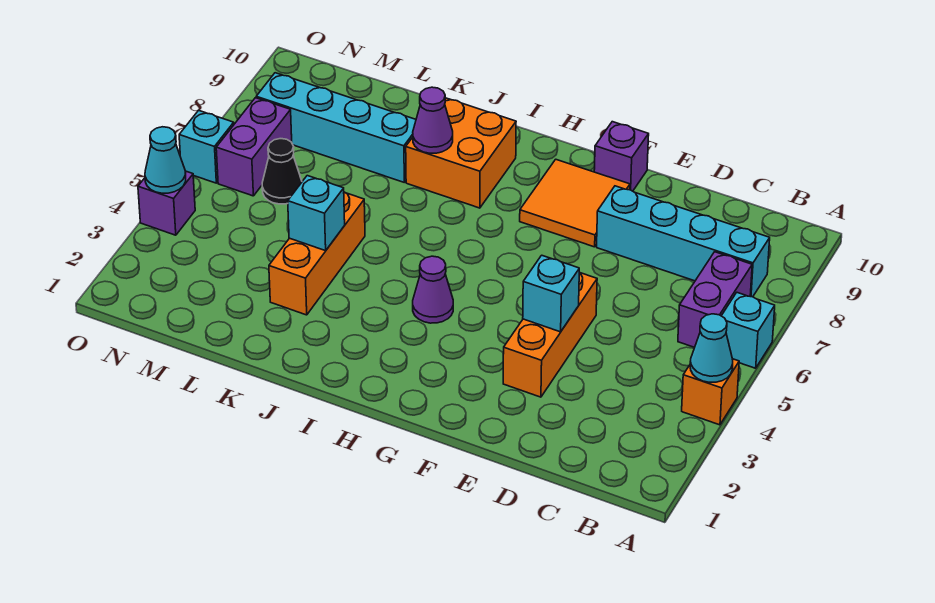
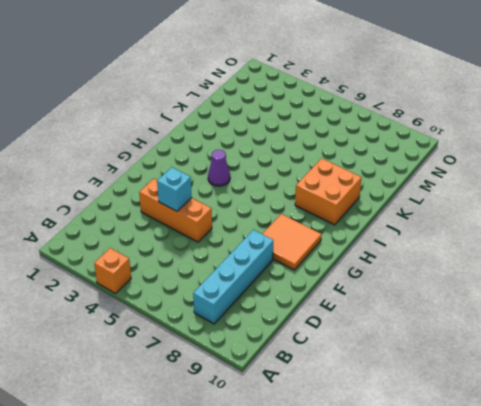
none -> cyan 1x1 brick [722,293,775,368]
none -> purple 1x2 brick [678,252,752,347]
none -> purple 1x1 brick [594,122,649,191]

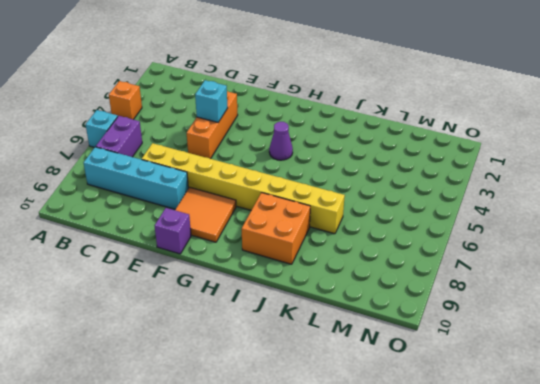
yellow 1x8 brick [142,143,345,234] -> none
none -> orange 1x3 brick [269,192,365,315]
none -> cyan 1x4 brick [256,73,416,182]
none -> black 1x1 cone [262,139,302,204]

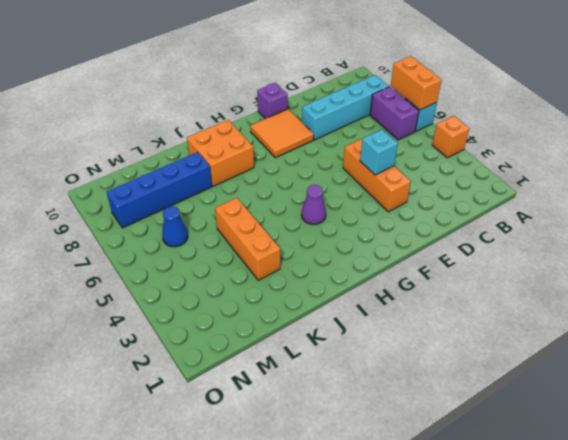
orange 1x2 brick [391,56,441,110] -> none
blue 1x4 brick [107,152,212,228] -> cyan 1x4 brick [256,73,416,182]
blue 1x1 cone [162,206,188,247] -> black 1x1 cone [262,139,302,204]
none -> purple 1x2 brick [216,98,292,196]
none -> purple 1x1 brick [138,171,195,235]
none -> cyan 1x1 brick [179,110,234,183]

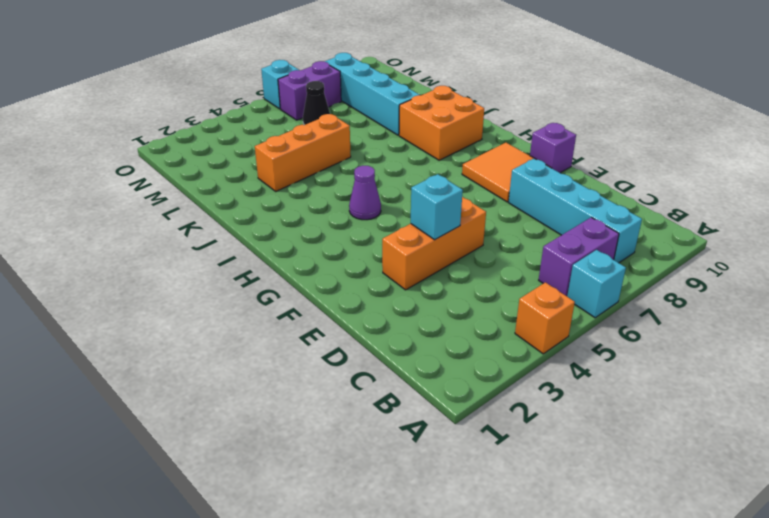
none -> purple 1x1 brick [138,171,195,235]
none -> cyan 1x1 cone [690,314,733,382]
none -> purple 1x1 cone [413,87,453,153]

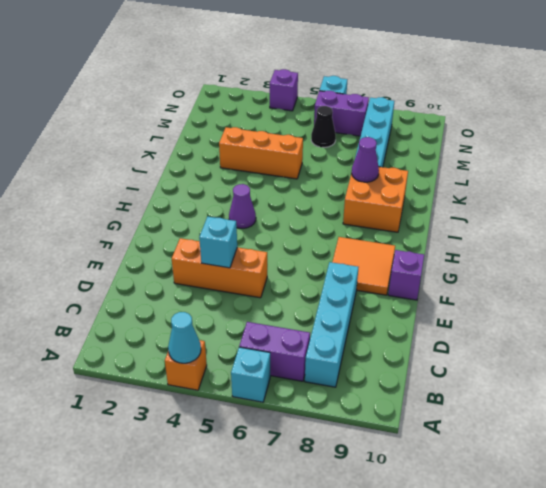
none -> cyan 1x1 brick [288,176,345,251]
none -> cyan 1x1 cone [145,127,186,193]

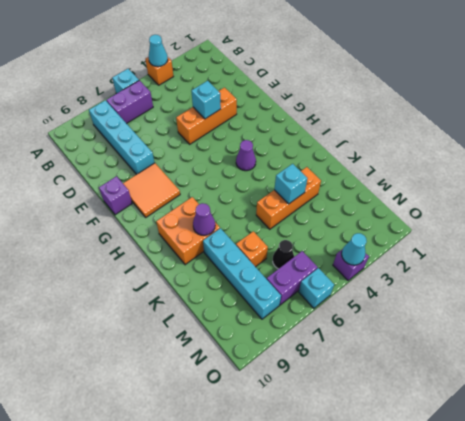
orange 1x1 brick [236,231,268,267] -> none

